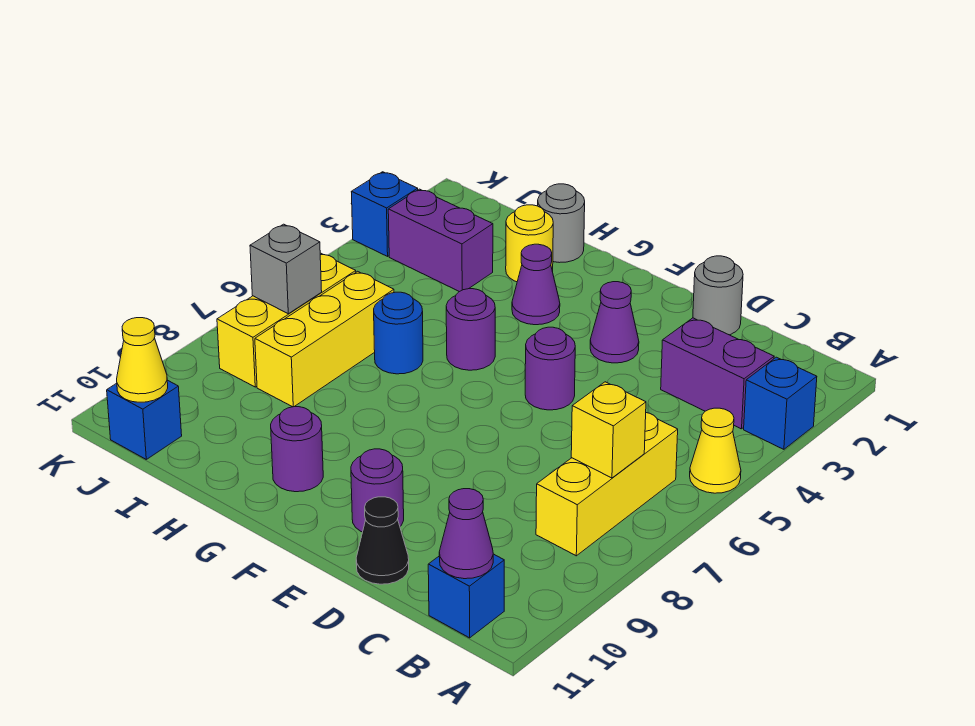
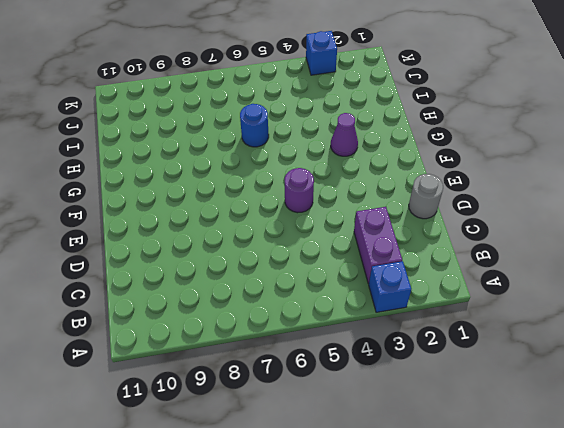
none -> yellow 1x1 cone [690,408,741,493]
none -> yellow 1x3 brick [536,413,678,556]
none -> blue 1x1 brick [428,554,504,638]

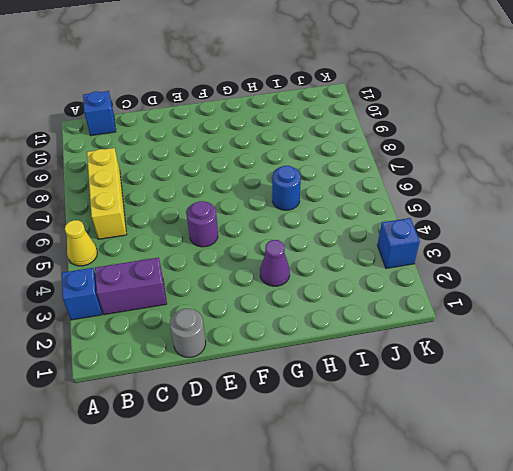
none -> black 1x1 cone [356,497,409,584]
none -> purple 1x1 cone [590,282,639,363]
none -> purple 1x1 round brick [351,449,404,532]

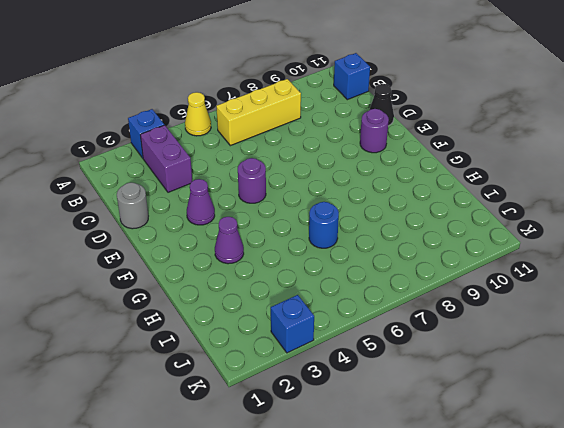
none -> purple 1x1 round brick [446,289,495,370]
none -> purple 1x1 round brick [271,407,323,492]
none -> grey 1x1 round brick [538,184,585,263]

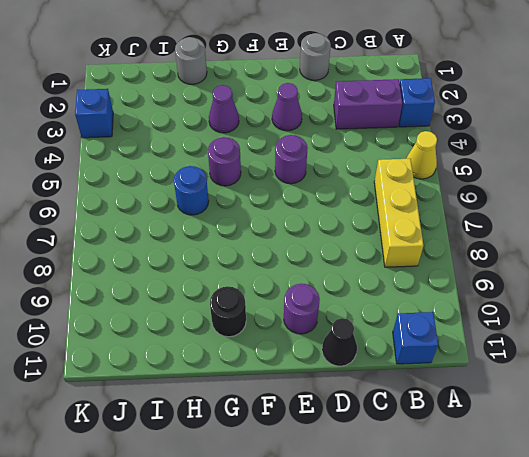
black 1x1 round brick [210,286,246,337] -> purple 1x1 round brick [271,407,323,492]
none -> yellow 1x1 round brick [506,205,553,282]
none -> purple 1x2 brick [388,189,493,292]
none -> yellow 1x3 brick [255,271,394,407]

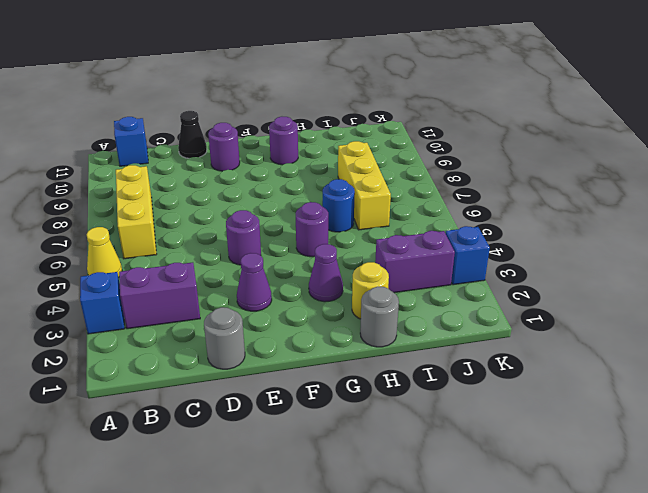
none -> yellow 1x3 brick [217,253,356,387]
none -> blue 1x1 brick [107,380,182,459]
none -> yellow 1x1 brick [571,382,646,478]

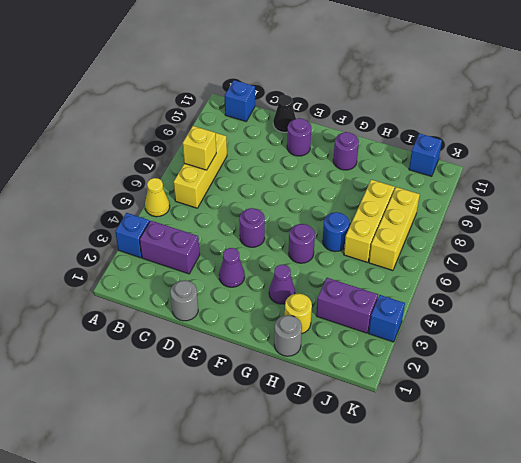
none -> purple 1x1 cone [439,489,493,579]
none -> grey 1x1 brick [250,224,322,314]
none -> yellow 1x1 cone [117,318,168,402]

